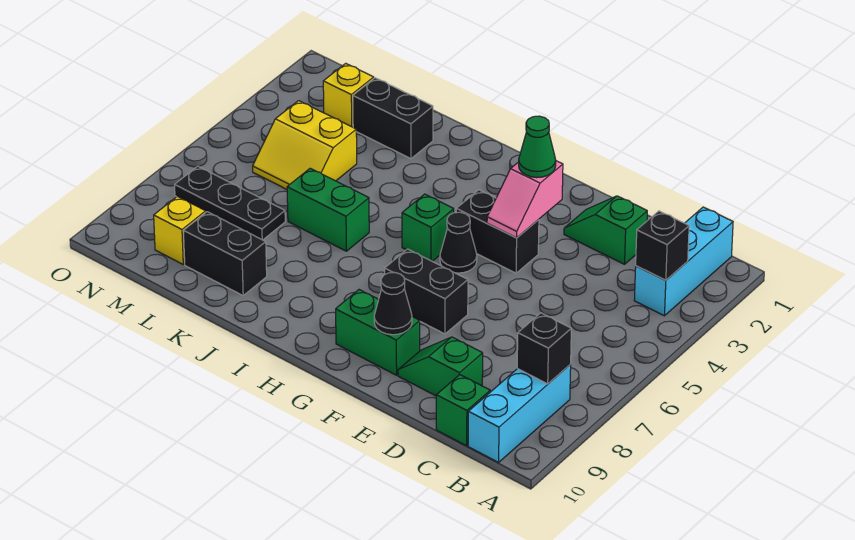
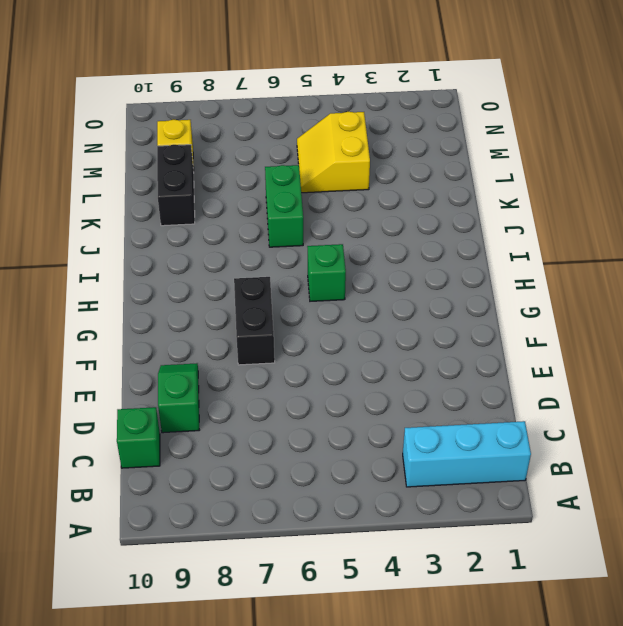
none -> cyan 1x3 brick [468,365,571,462]
none -> green 1x2 slope [564,196,647,264]
none -> black 1x2 brick [456,190,539,273]

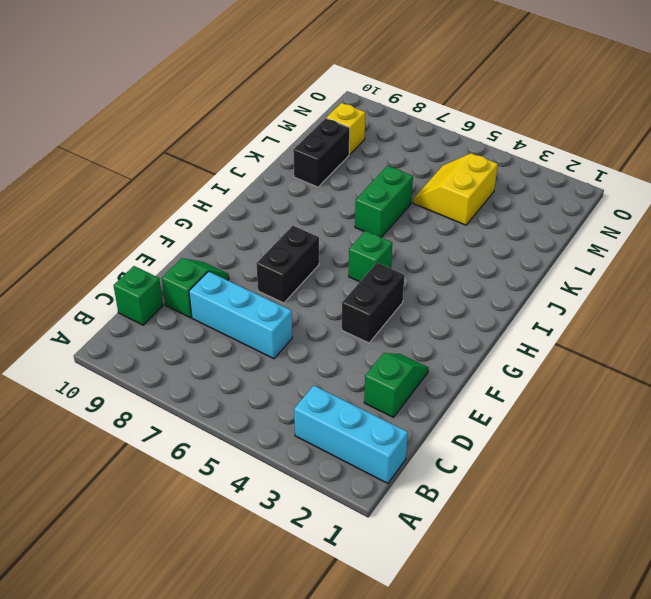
cyan 1x3 brick [189,272,292,359] -> cyan 1x3 brick moved to [468,365,571,462]
none -> green 1x2 brick [336,290,420,375]
none -> black 1x1 cone [440,212,477,273]
none -> black 1x2 brick [353,78,433,159]

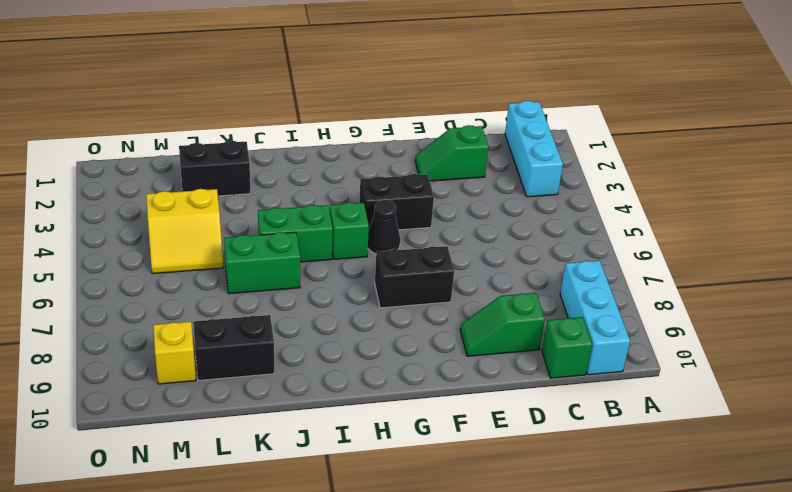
green 1x2 brick [258,205,333,262] -> green 1x2 brick moved to [336,290,420,375]
none -> black 1x3 plate [175,166,285,240]
none -> yellow 1x1 brick [323,63,374,127]
none -> black 1x1 brick [636,211,689,280]

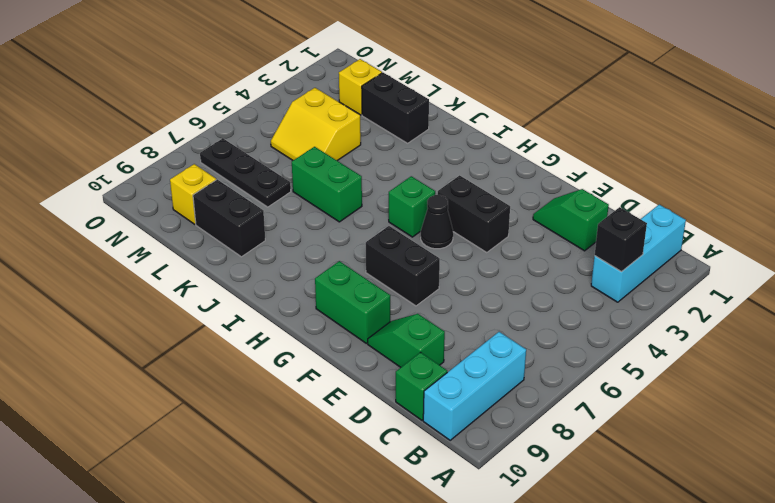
none -> black 1x1 brick [517,313,571,384]
none -> pink 1x2 slope [487,161,563,238]
none -> black 1x1 cone [374,272,412,335]

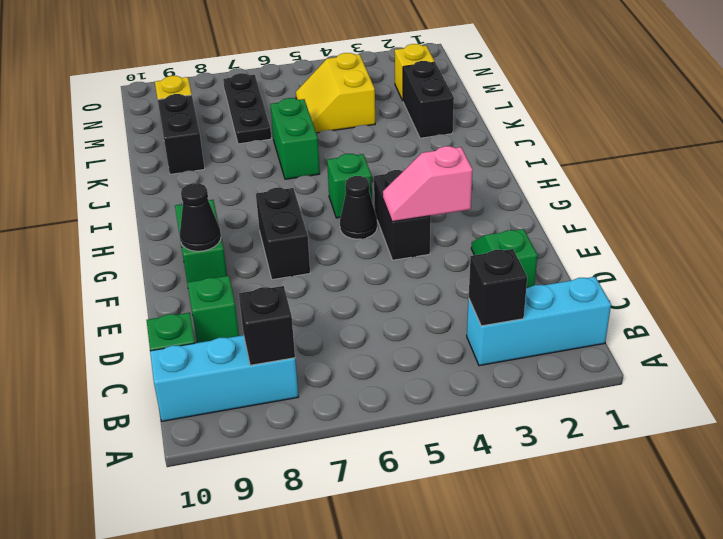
none -> green 1x1 cone [519,116,556,178]

